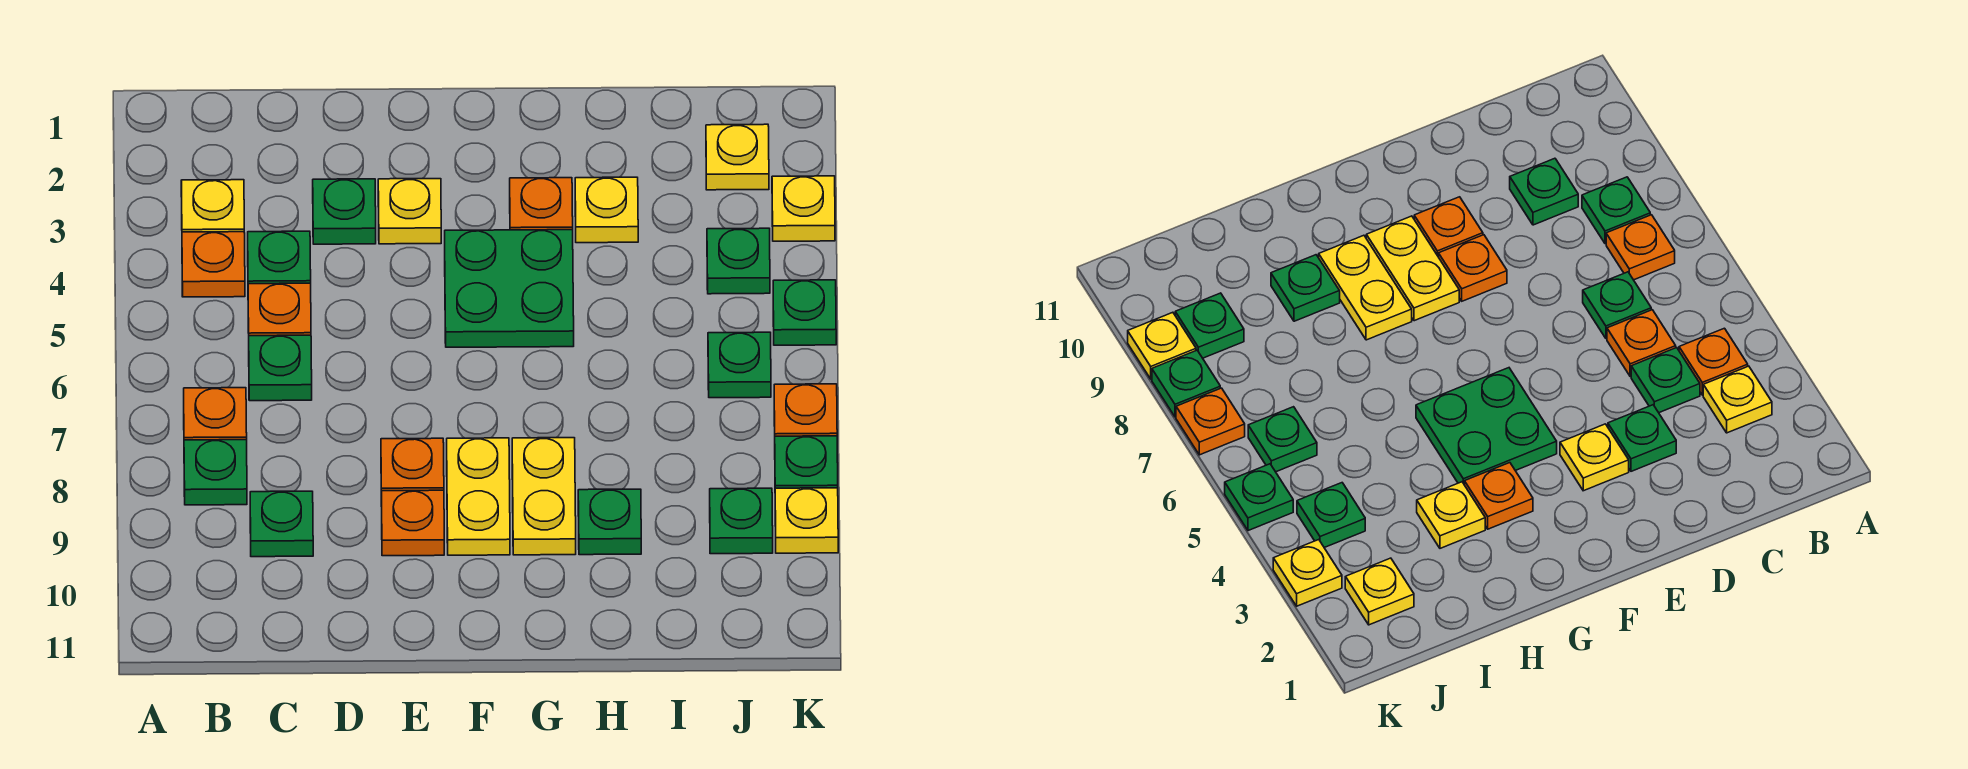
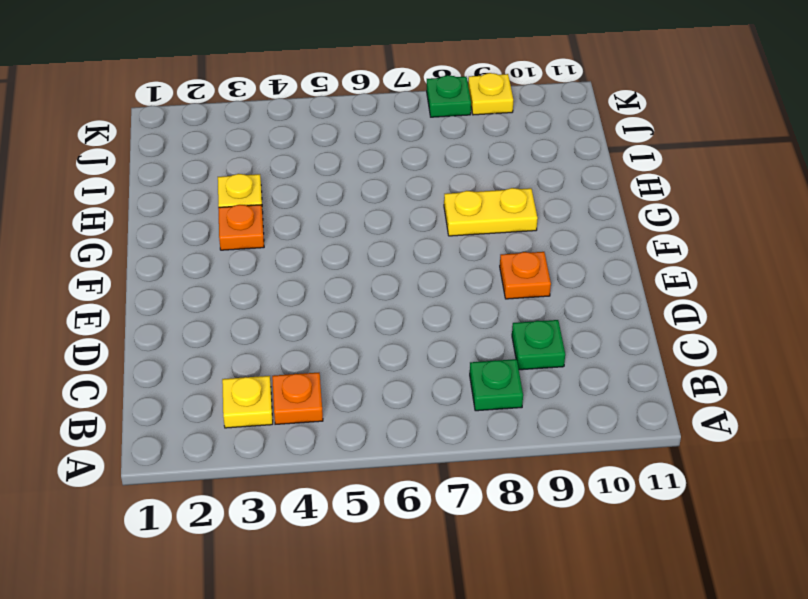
none -> orange 1x1 plate [184,388,247,440]
none -> green 1x1 plate [248,231,311,284]
none -> orange 1x1 plate [248,283,311,336]

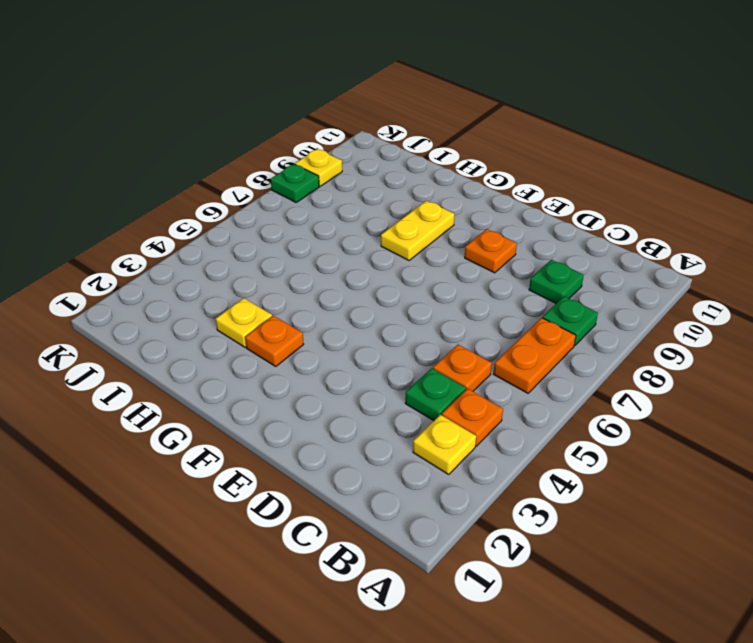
orange 1x2 plate [494,318,576,393] -> orange 1x1 plate [184,388,247,440]
none -> green 1x1 plate [249,335,312,401]
none -> green 1x1 plate [313,179,376,244]
none -> yellow 1x1 plate [378,179,441,244]

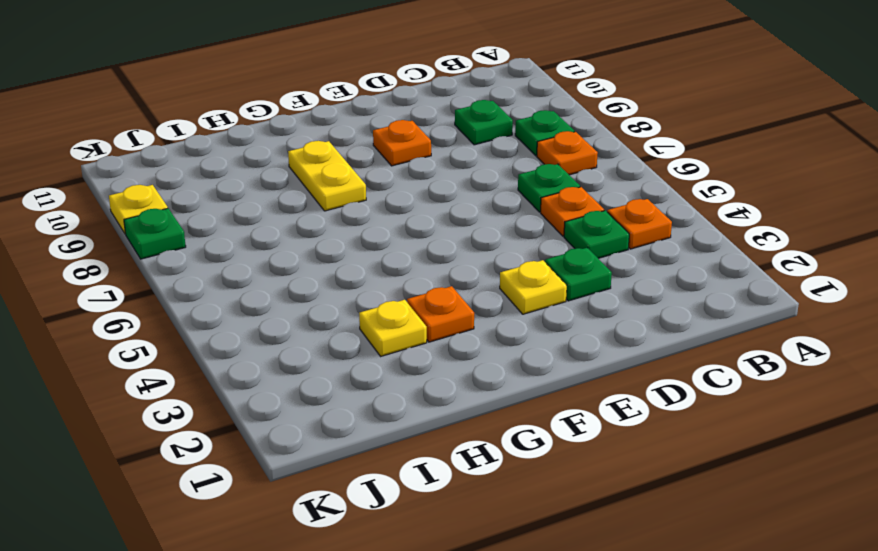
none -> yellow 1x1 plate [181,180,244,232]
none -> orange 1x1 plate [381,438,444,491]
none -> green 2x2 plate [445,230,574,347]

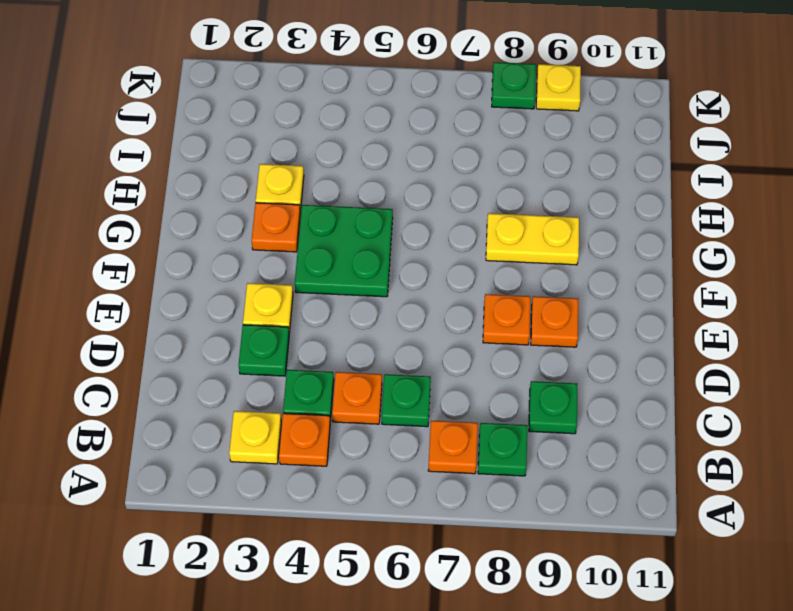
none -> yellow 1x2 plate [447,438,510,555]
none -> green 1x1 plate [578,489,641,555]
none -> yellow 1x1 plate [706,124,769,190]

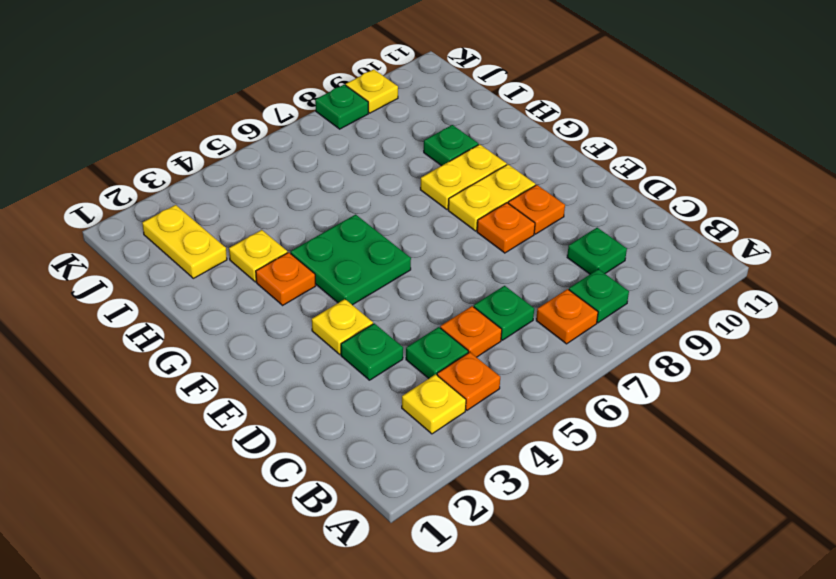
yellow 1x2 plate [142,205,227,278] -> yellow 1x1 plate [706,124,769,190]
none -> green 1x1 plate [707,228,770,294]
none -> green 1x1 plate [708,332,771,398]
none -> green 1x1 plate [710,488,773,554]

